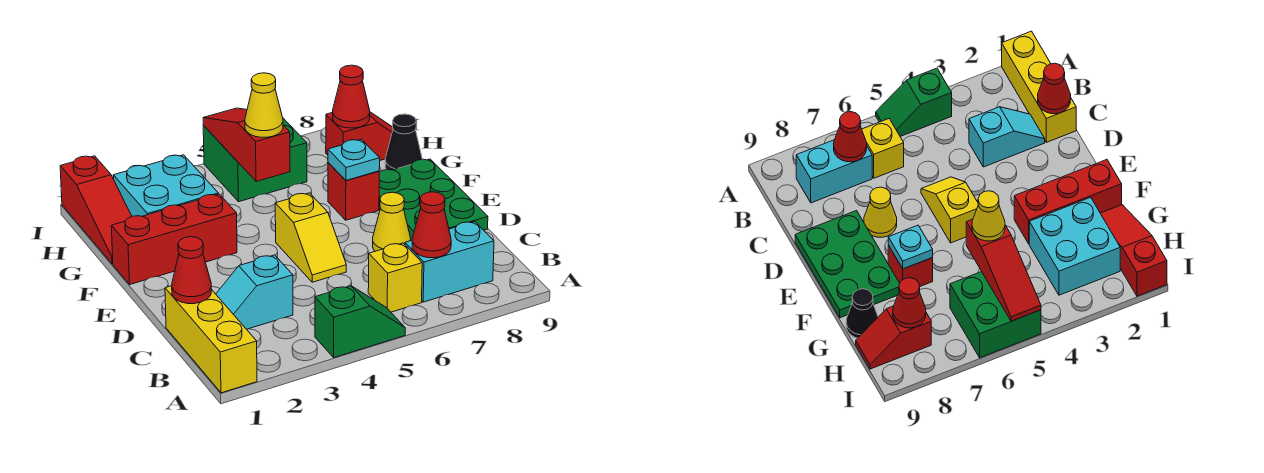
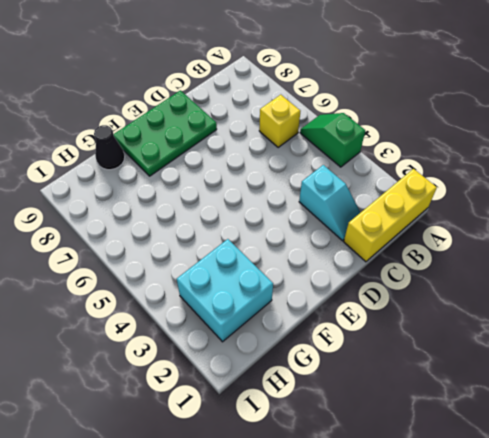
none -> cyan 1x2 brick [405,221,494,302]
none -> yellow 1x2 slope [275,193,346,282]
none -> yellow 1x1 cone [373,192,411,251]

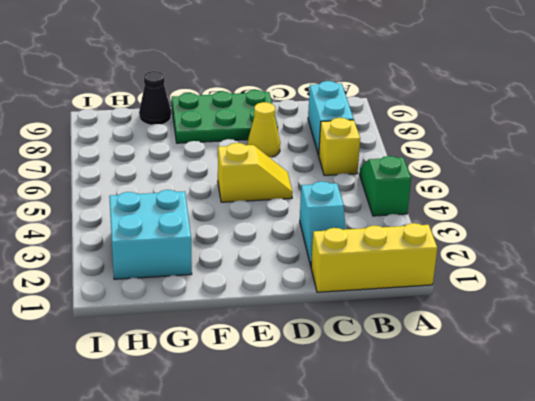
none -> red 1x3 brick [111,194,237,284]
none -> red 1x1 brick [328,163,379,220]
none -> red 1x3 slope [60,156,132,264]

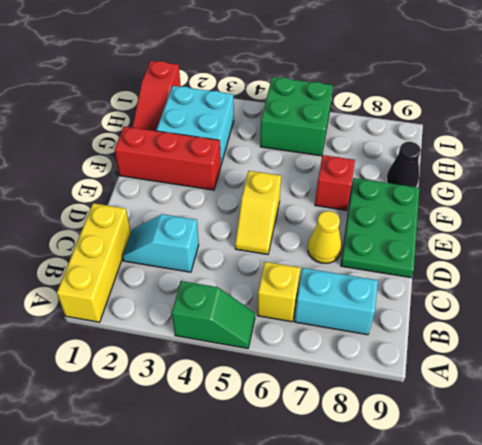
none -> red 1x2 slope [326,112,393,160]
none -> red 1x1 cone [412,192,451,258]
none -> red 1x1 cone [172,237,211,304]

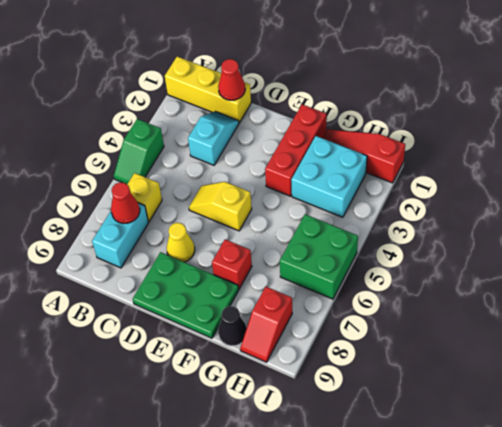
none -> cyan 1x1 plate [328,139,380,181]
none -> red 1x3 slope [203,108,290,182]
none -> red 1x1 cone [333,65,370,128]

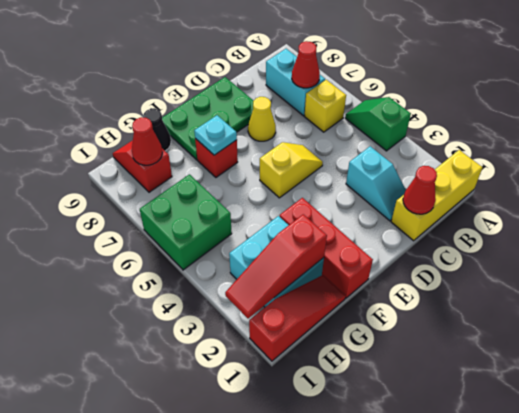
red 1x3 slope [225,214,327,318] -> red 1x3 slope moved to [203,108,290,182]
none -> yellow 1x1 cone [245,73,283,137]

